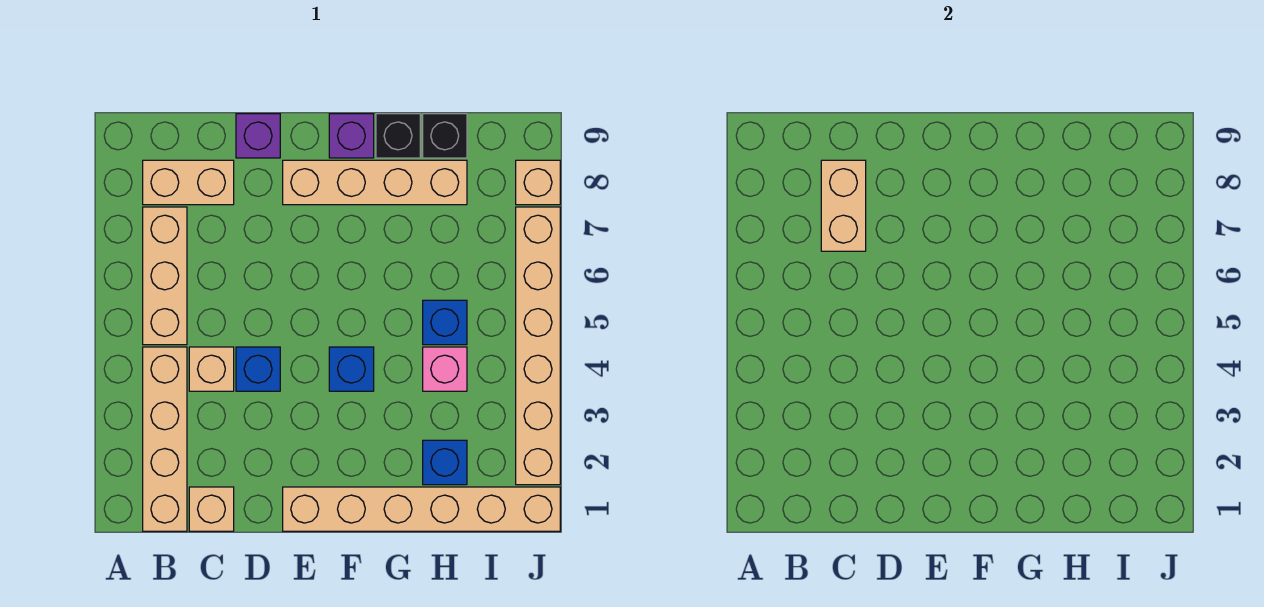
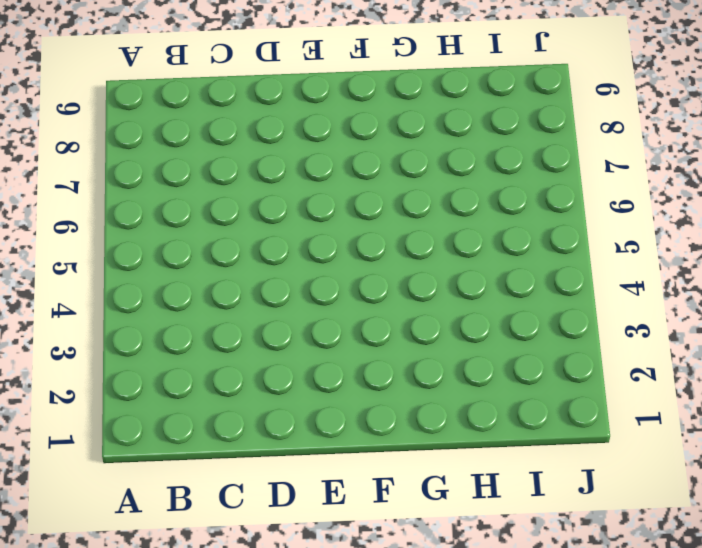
none -> tan 1x4 brick [143,347,187,531]
none -> tan 1x3 brick [143,207,187,345]
none -> tan 1x2 brick [143,160,234,205]

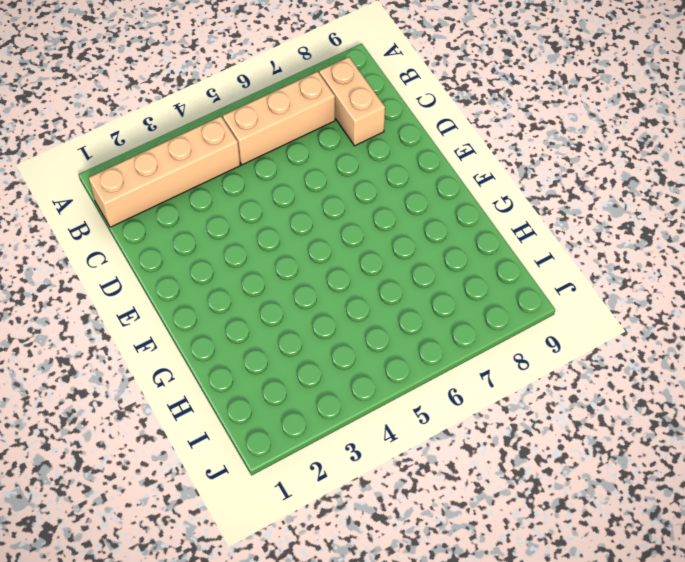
none -> tan 1x1 brick [189,487,234,531]
none -> tan 1x1 brick [189,347,234,391]
none -> blue 1x1 brick [236,347,280,391]

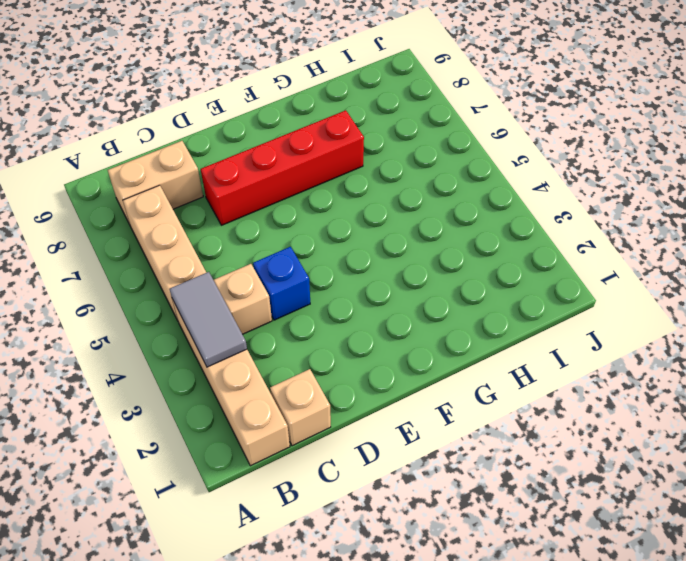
grey 1x2 tile [170,272,247,367] -> none
red 1x4 brick [201,110,364,225] -> none
none -> purple 1x1 brick [236,114,280,158]
none -> tan 1x6 brick [283,487,560,531]
none -> tan 1x4 brick [283,160,467,205]

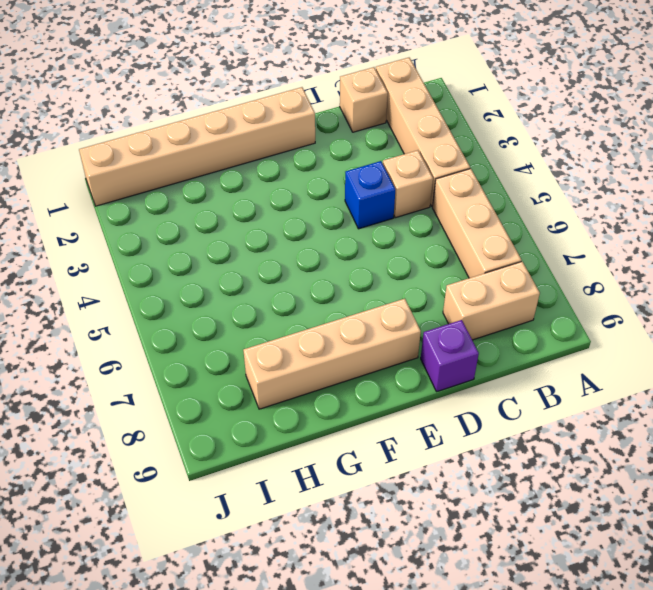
none -> blue 1x1 brick [329,347,374,391]
none -> purple 1x1 brick [329,114,374,158]
none -> black 1x1 brick [376,114,420,158]

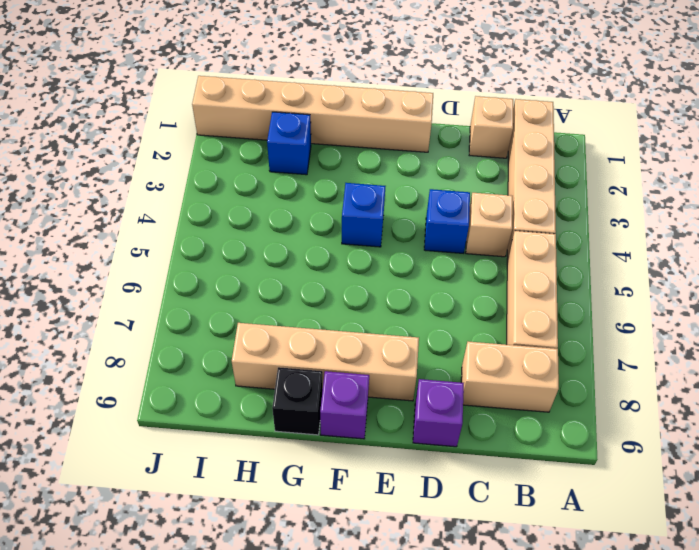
none -> pink 1x1 brick [423,347,467,391]
none -> blue 1x1 brick [423,300,467,345]
none -> black 1x1 brick [423,114,467,158]

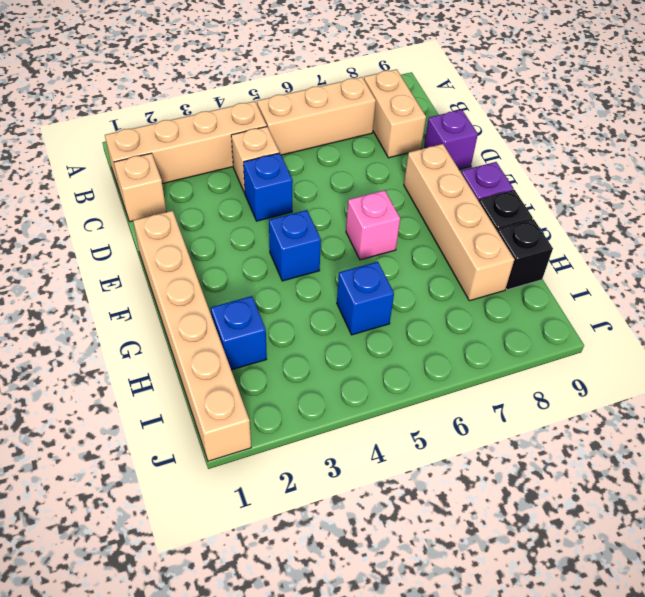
pink 1x1 brick [346,190,400,260] -> pink 1x1 brick moved to [423,347,467,391]
none -> tan 1x6 brick [516,207,560,485]
none -> tan 1x1 brick [516,160,560,205]
none -> tan 1x2 brick [821,160,866,251]

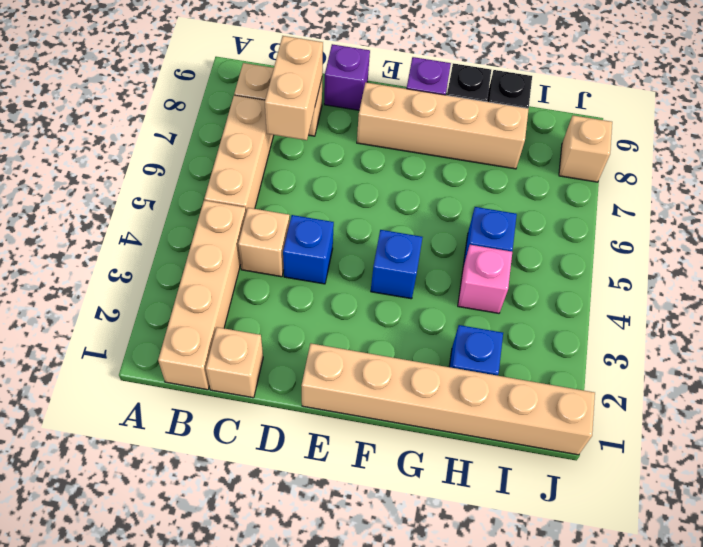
none -> tan 1x6 brick [516,207,560,485]

